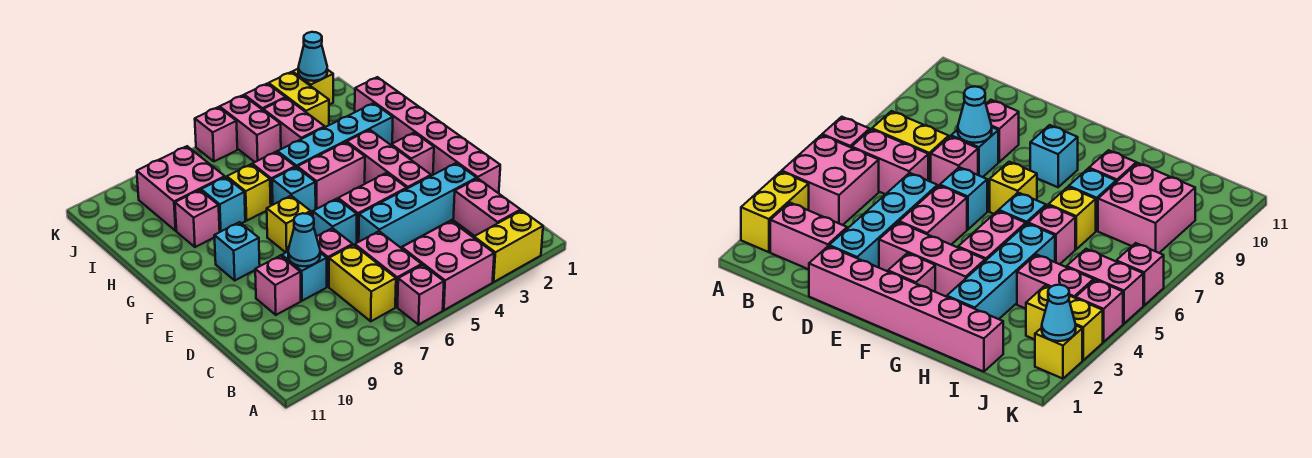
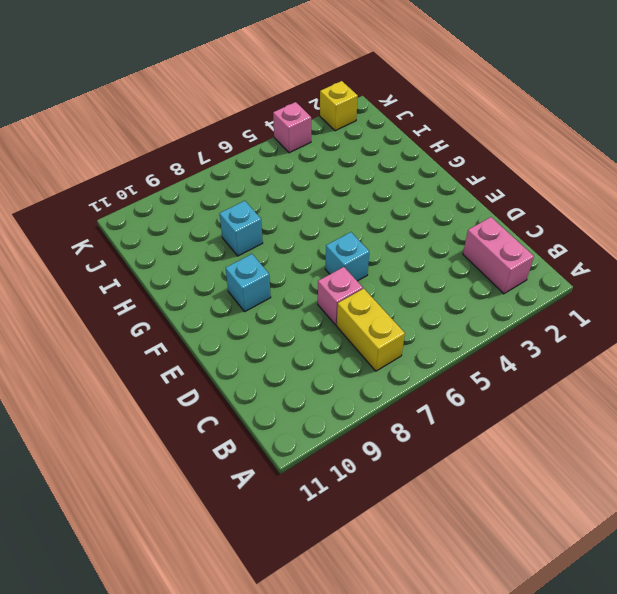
none -> yellow 1x2 brick [474,210,543,282]
none -> pink 2x2 brick [402,221,494,310]
none -> pink 1x1 brick [398,265,444,325]
none -> pink 1x2 brick [355,231,422,307]

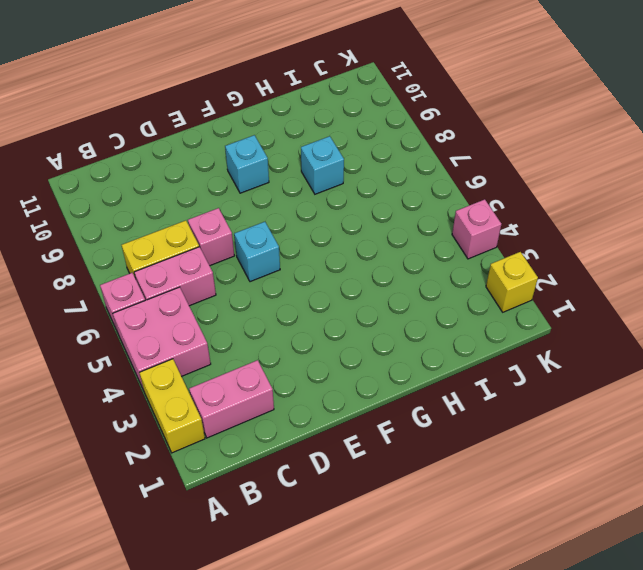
none -> pink 1x6 brick [355,77,500,193]
none -> cyan 1x4 brick [359,163,477,248]
none -> cyan 1x1 brick [282,252,327,301]
none -> pink 1x1 brick [255,256,301,315]

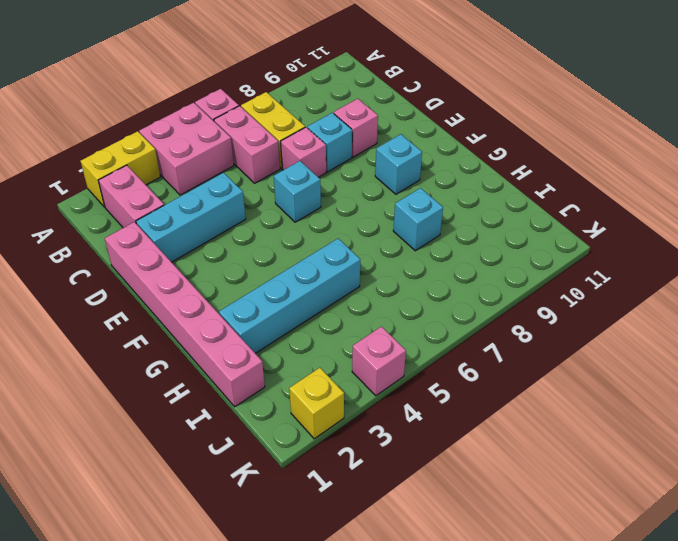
cyan 1x3 brick [136,173,246,262] -> cyan 1x4 brick [359,163,477,248]
none -> pink 1x3 brick [347,130,431,188]
none -> pink 1x2 brick [338,173,407,242]
none -> pink 1x1 brick [391,133,434,176]
none -> yellow 1x1 brick [267,196,311,253]

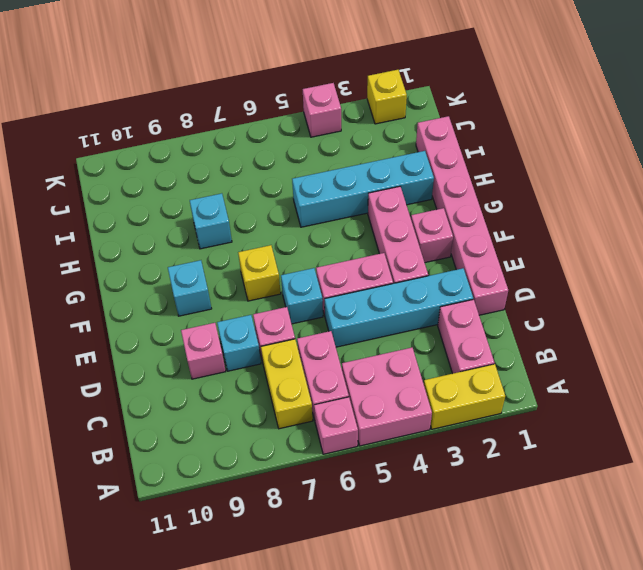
none -> pink 1x2 brick [297,142,365,209]
none -> cyan 1x1 brick [272,167,316,214]
none -> pink 1x1 brick [252,152,295,206]
none -> yellow 1x1 brick [227,164,271,221]

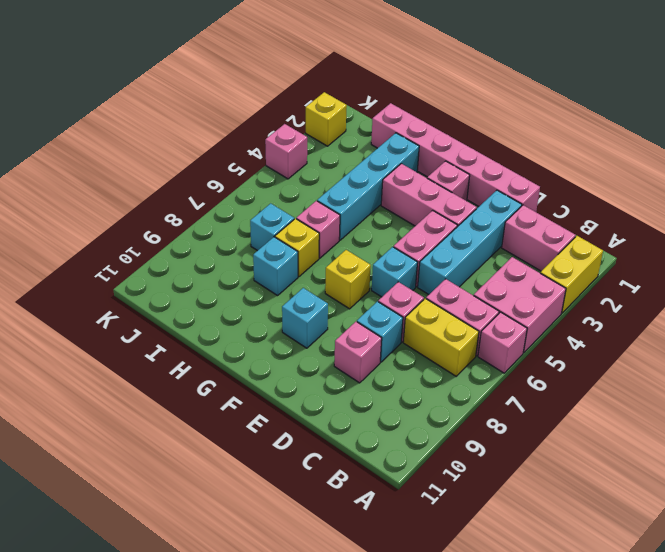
cyan 1x1 brick [250,203,294,251] -> cyan 1x1 brick moved to [272,167,316,214]
none -> pink 1x2 brick [297,142,365,209]
none -> pink 1x1 brick [175,190,220,247]
none -> pink 1x2 brick [263,98,325,149]
none -> pink 2x2 brick [137,146,225,231]

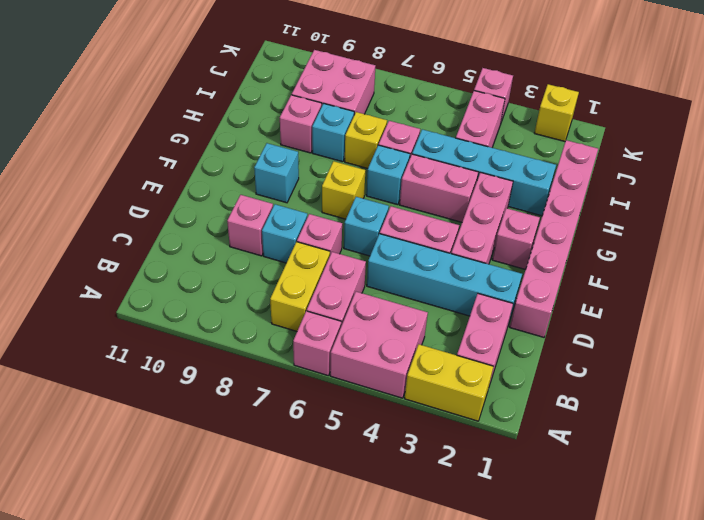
none -> yellow 1x2 brick [269,72,329,127]
none -> pink 1x2 brick [220,95,281,162]
none -> pink 1x1 brick [195,107,237,161]
none -> cyan 1x1 cone [288,213,320,266]

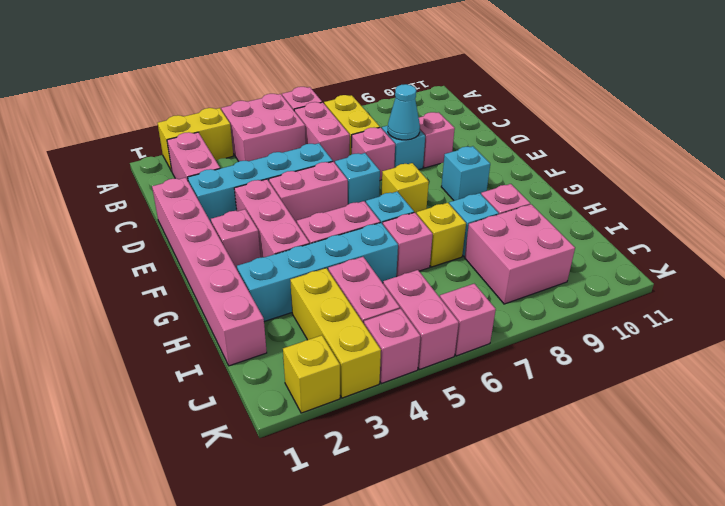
yellow 1x3 brick [290,268,381,398] -> yellow 1x2 brick [269,72,329,127]
none -> cyan 1x1 cone [298,32,327,81]

